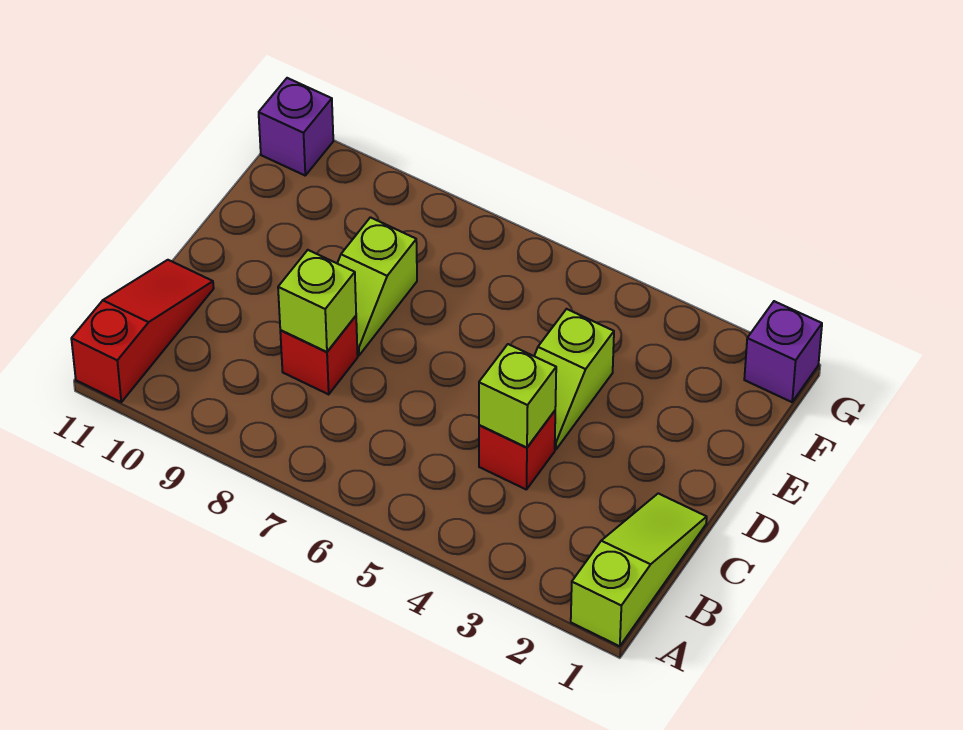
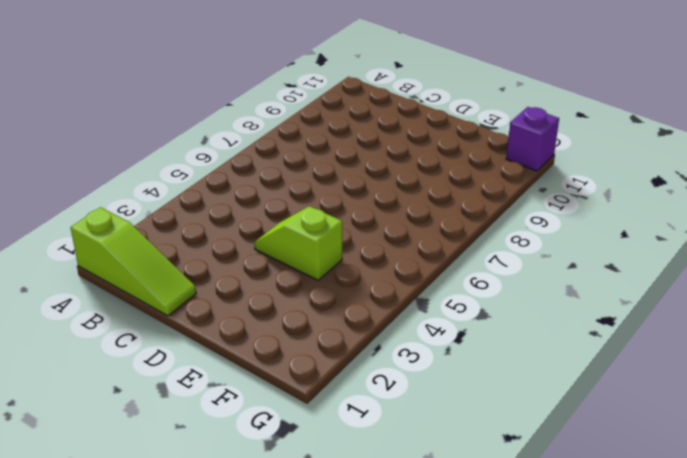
none -> red 1x3 slope [71,260,214,402]
none -> red 1x1 brick [479,411,555,489]

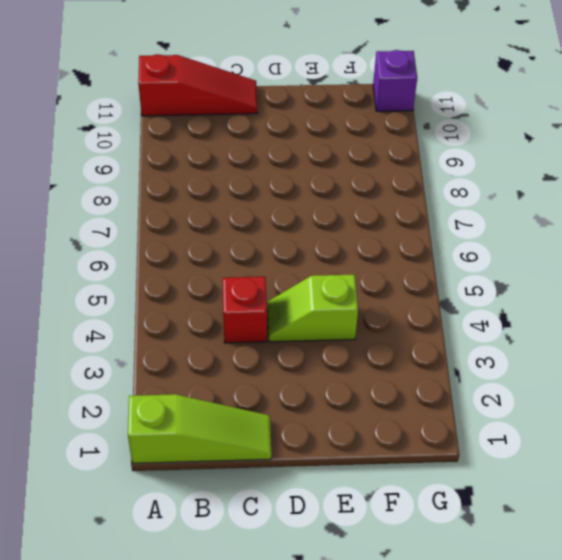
none -> red 1x1 brick [280,316,358,394]
none -> lime 1x2 slope [337,217,417,356]

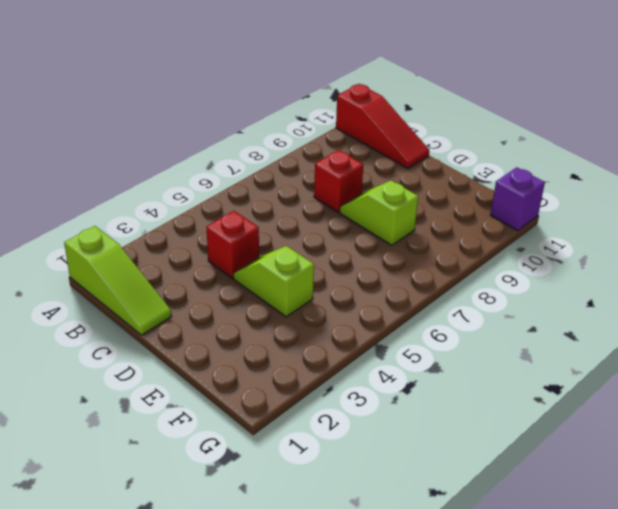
none -> purple 1x1 brick [744,301,822,402]
none -> lime 1x1 brick [479,344,556,448]

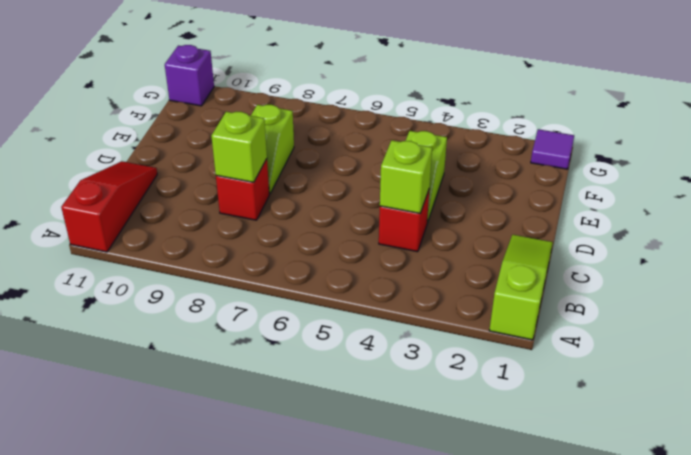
purple 1x1 tile [531,129,574,169] -> purple 1x1 brick [744,301,822,402]

